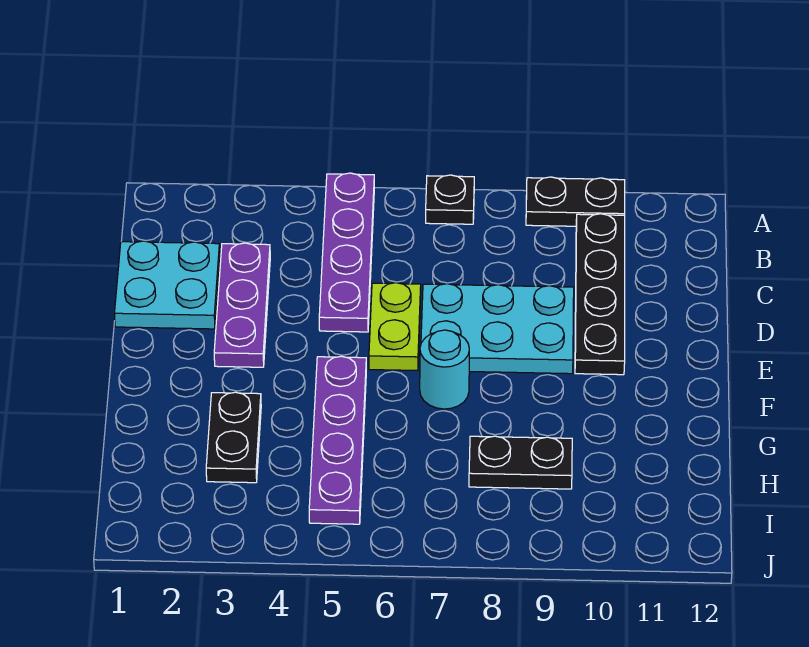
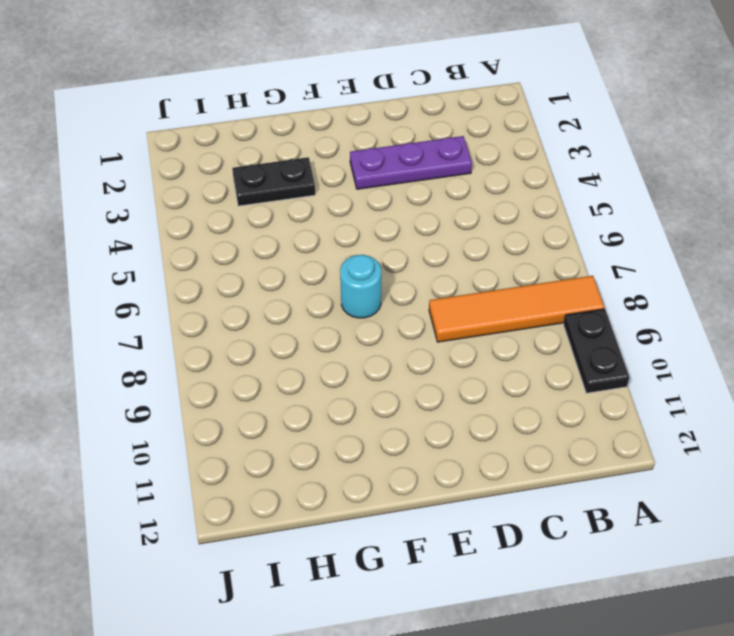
orange 1x4 tile [429,276,604,342] -> cyan 2x3 plate [421,284,574,374]
none -> purple 1x4 plate [319,173,374,332]
none -> black 1x1 plate [426,175,474,224]
none -> black 1x4 plate [575,214,625,375]

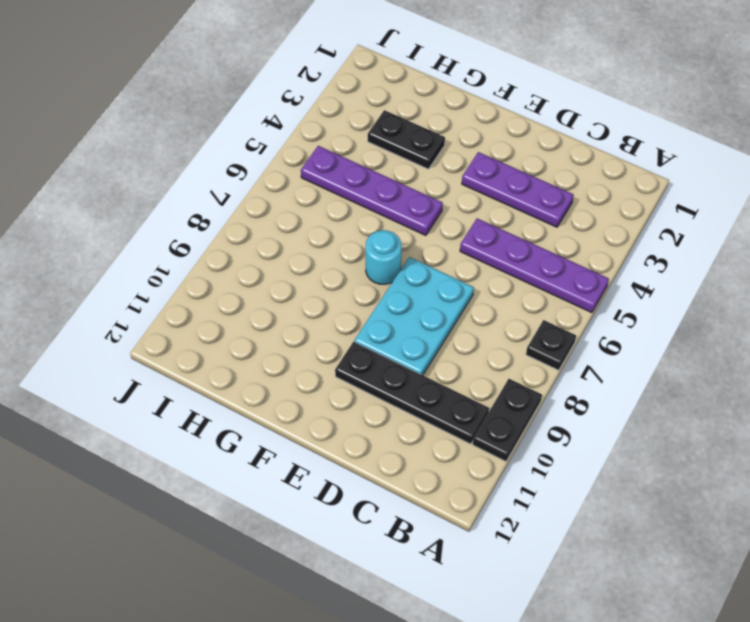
none -> cyan 2x2 plate [114,241,220,329]
none -> lime 1x2 plate [369,283,421,371]
none -> black 1x2 plate [469,436,572,489]

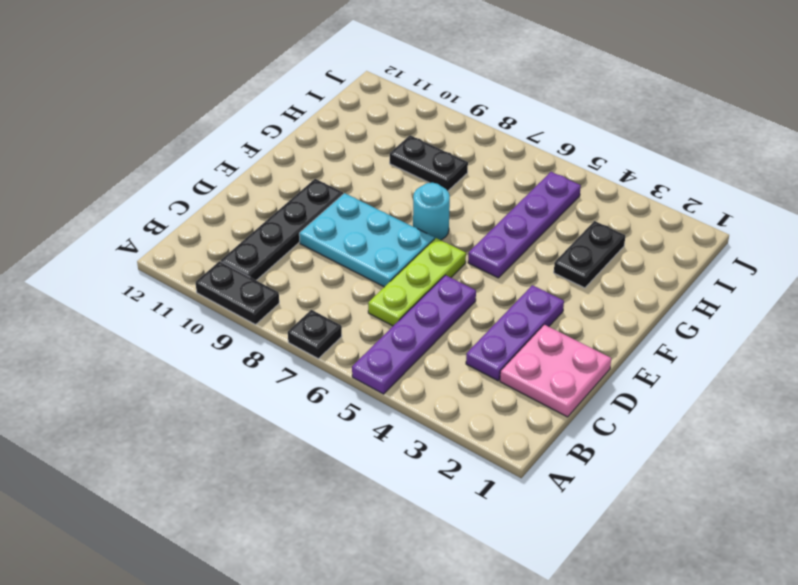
pink 2x2 plate [500,325,611,417] -> cyan 2x2 plate [114,241,220,329]
lime 1x3 plate [368,238,466,326] -> lime 1x2 plate [369,283,421,371]

